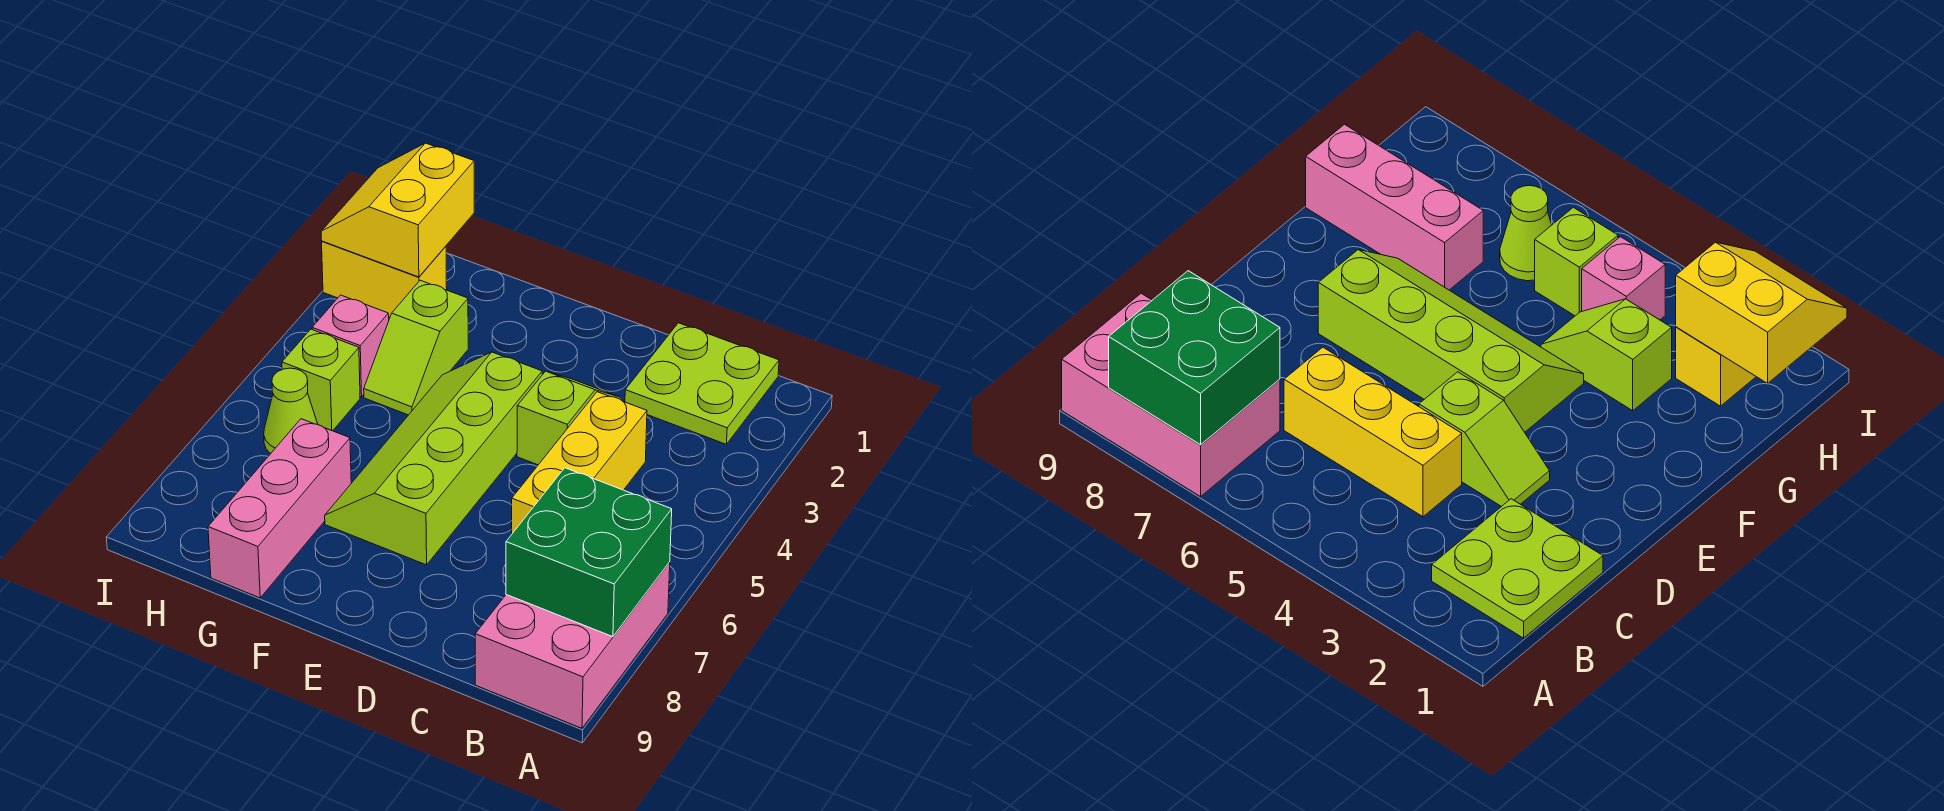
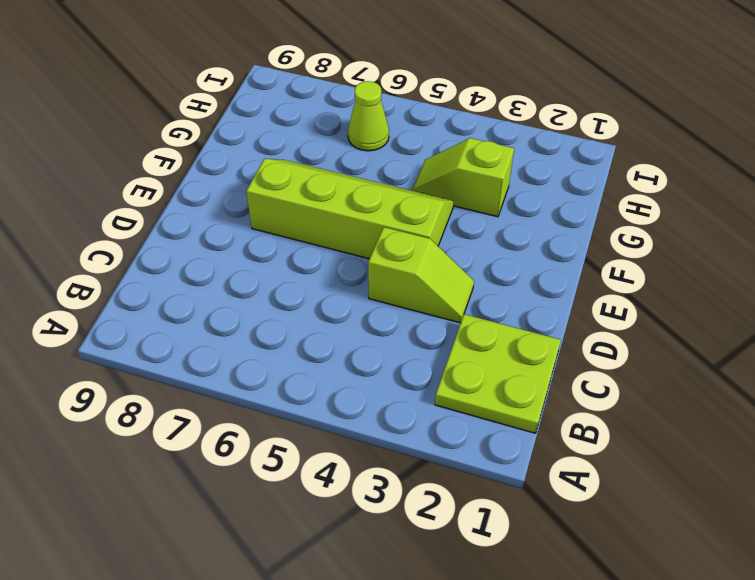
none -> pink 2x3 brick [475,563,670,728]
none -> yellow 1x3 brick [512,392,647,533]
none -> pink 1x3 brick [208,419,351,598]

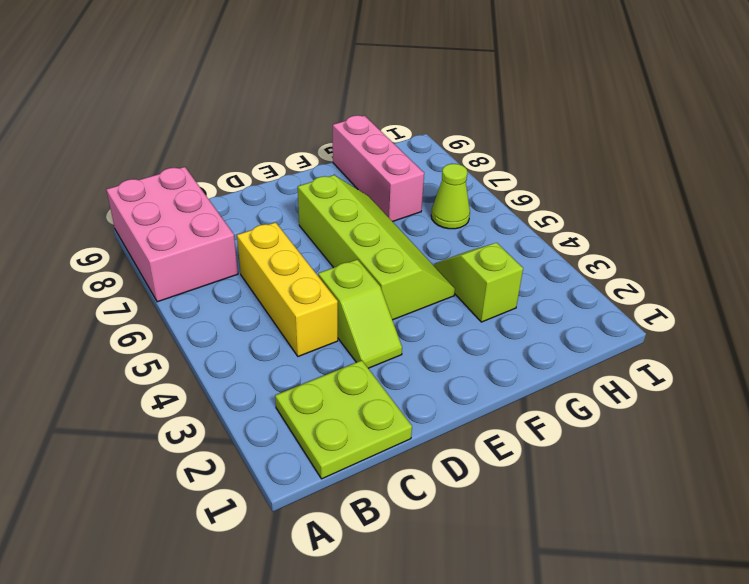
none -> yellow 1x2 brick [322,241,447,318]
none -> pink 1x1 brick [312,295,389,397]
none -> lime 1x1 brick [282,329,360,431]

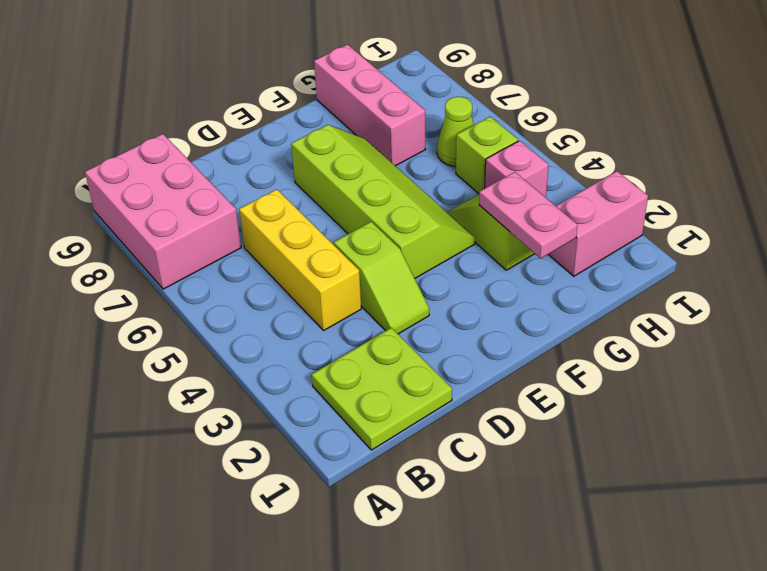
pink 1x2 plate [479,172,577,258] -> none
pink 1x2 brick [548,171,648,276] -> yellow 1x2 brick [322,241,447,318]
none -> green 2x2 brick [506,468,672,637]
none -> yellow 2x2 slope [321,143,474,277]

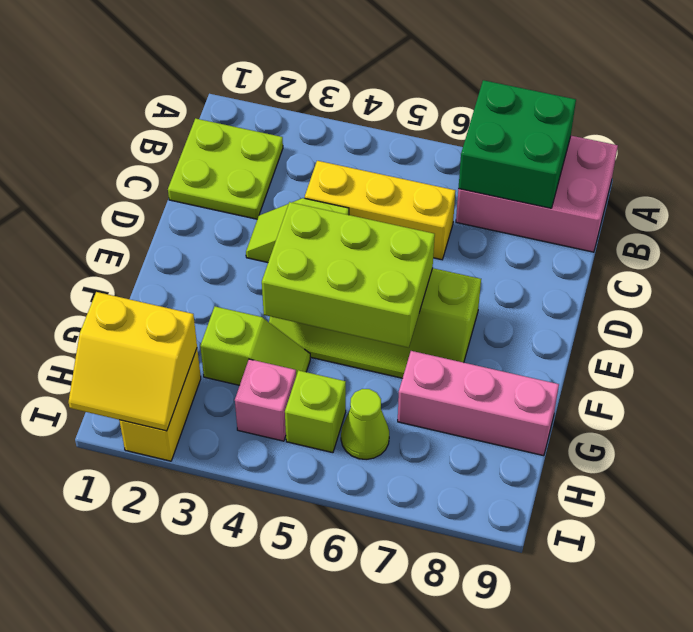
lime 2x3 brick [262,202,435,348] -> none

